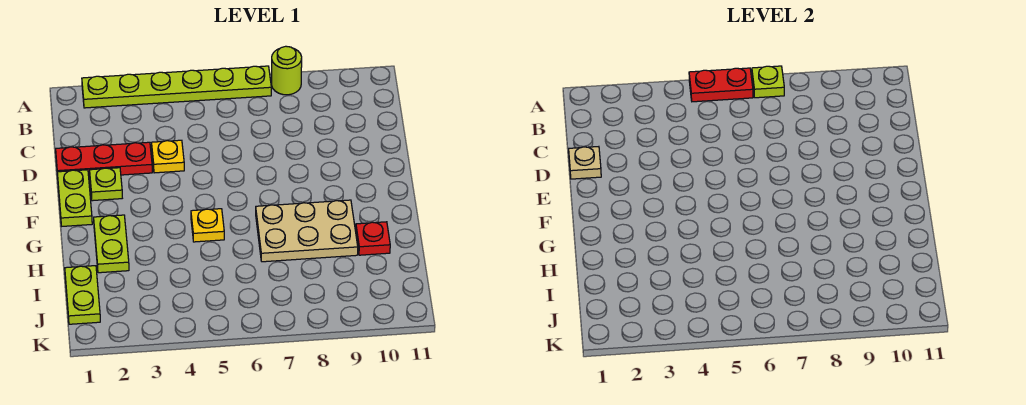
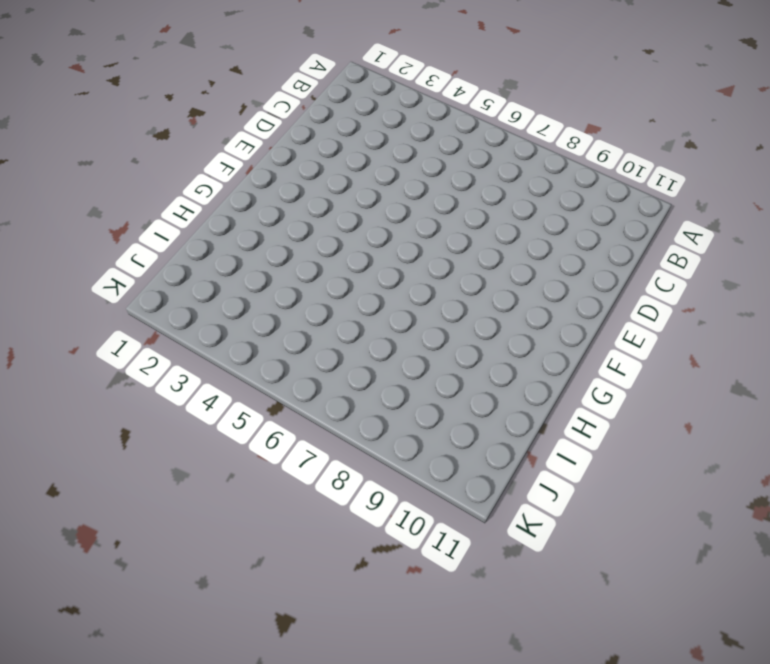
none -> lime 1x6 plate [82,66,271,108]
none -> lime 1x1 round brick [272,46,302,95]
none -> red 1x3 plate [56,142,152,177]

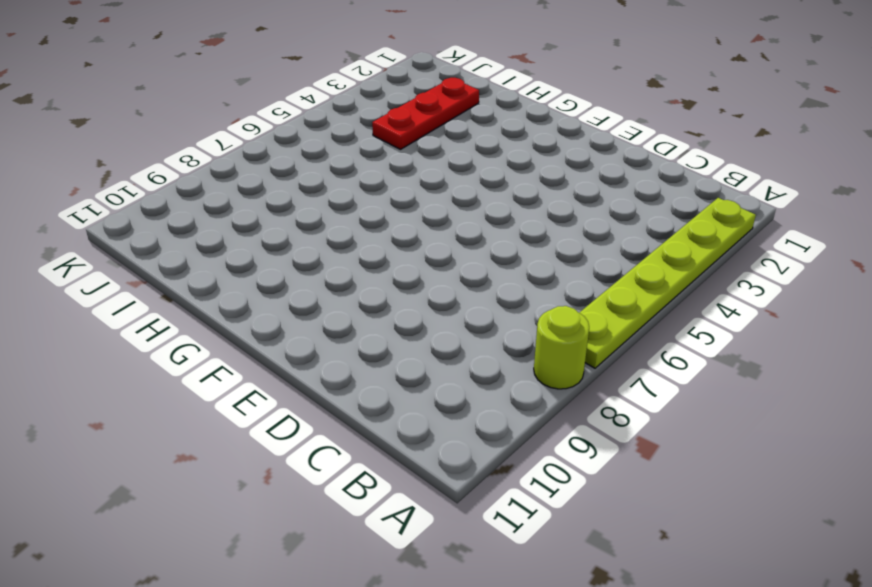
red 1x3 plate [372,78,479,149] -> red 1x3 plate moved to [56,142,152,177]
none -> yellow 1x1 plate [152,140,184,173]
none -> lime 1x2 plate [57,170,92,226]
none -> lime 1x1 plate [90,168,122,201]

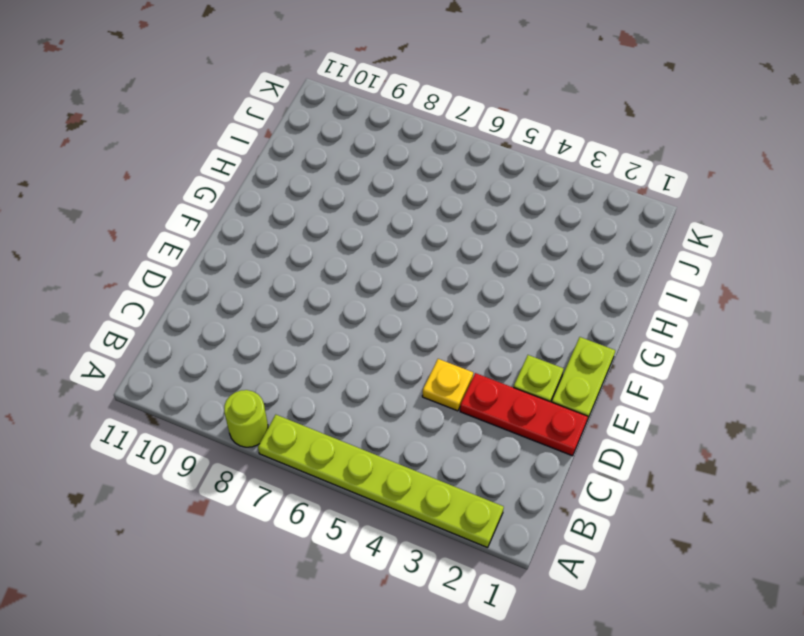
none -> lime 1x2 plate [94,215,129,273]
none -> yellow 1x1 plate [191,209,224,242]
none -> tan 2x3 plate [256,200,358,262]

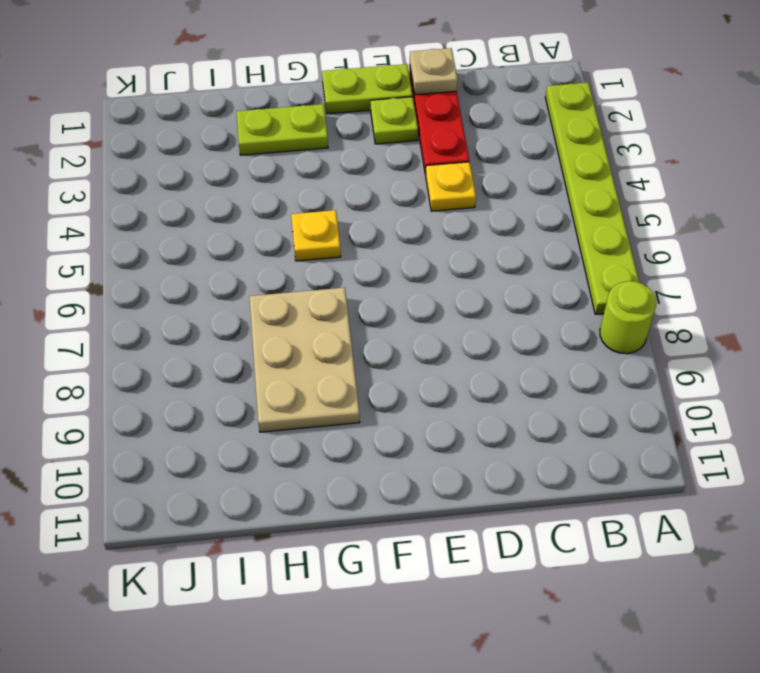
none -> red 1x1 plate [356,222,390,255]
none -> lime 1x2 plate [65,266,100,324]
none -> red 1x2 plate [689,68,753,102]

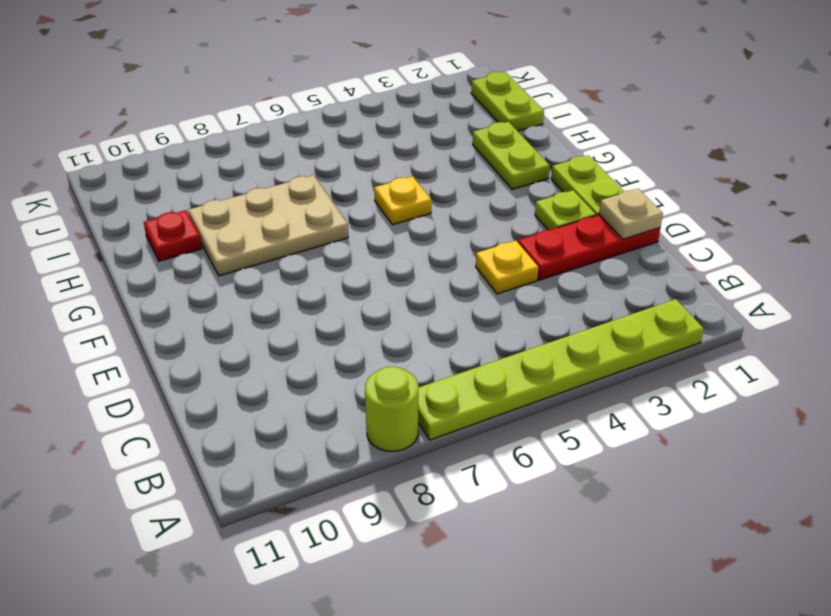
none -> red 1x2 plate [689,68,753,102]
none -> lime 1x1 plate [752,66,784,98]

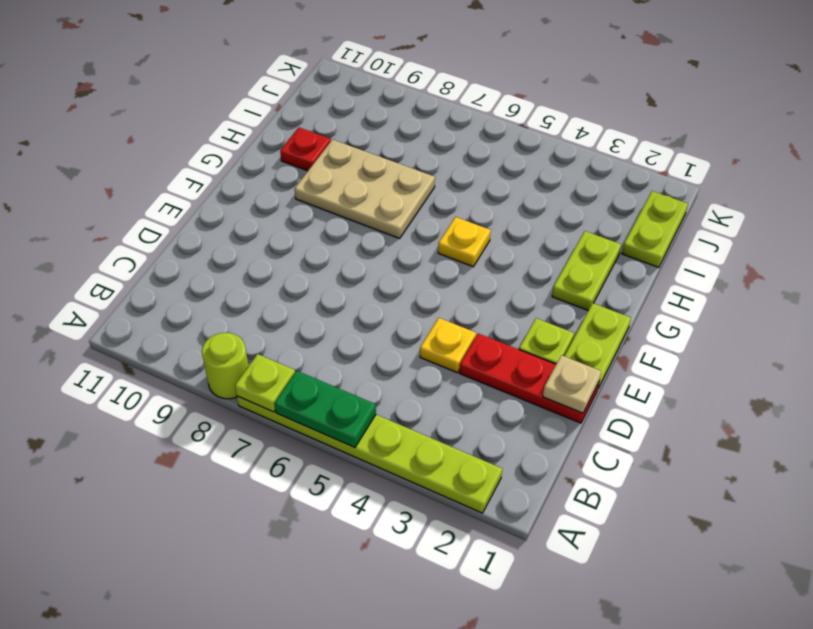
green 1x2 plate [275,371,376,448] -> red 1x2 plate [689,68,753,102]

